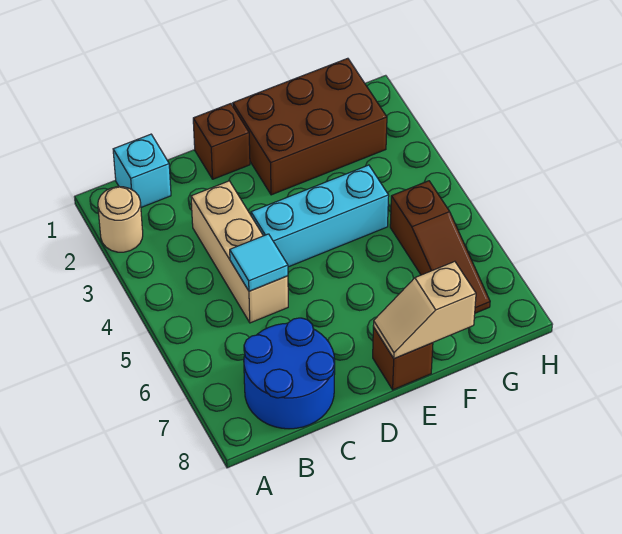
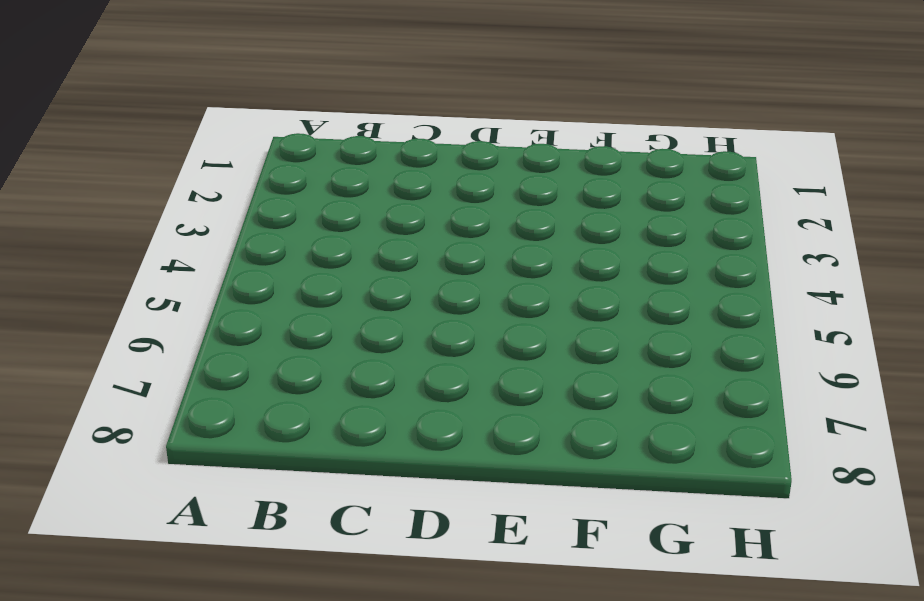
none -> tan 1x1 round brick [98,187,143,252]
none -> cyan 1x1 brick [113,134,171,207]

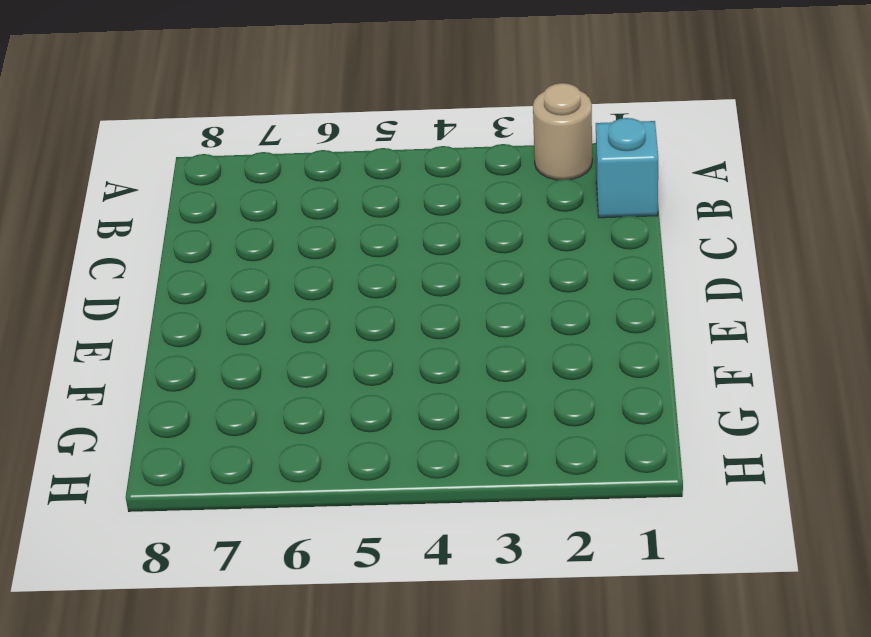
none -> blue 2x2 round brick [244,318,335,429]
none -> tan 1x3 brick [191,181,288,323]

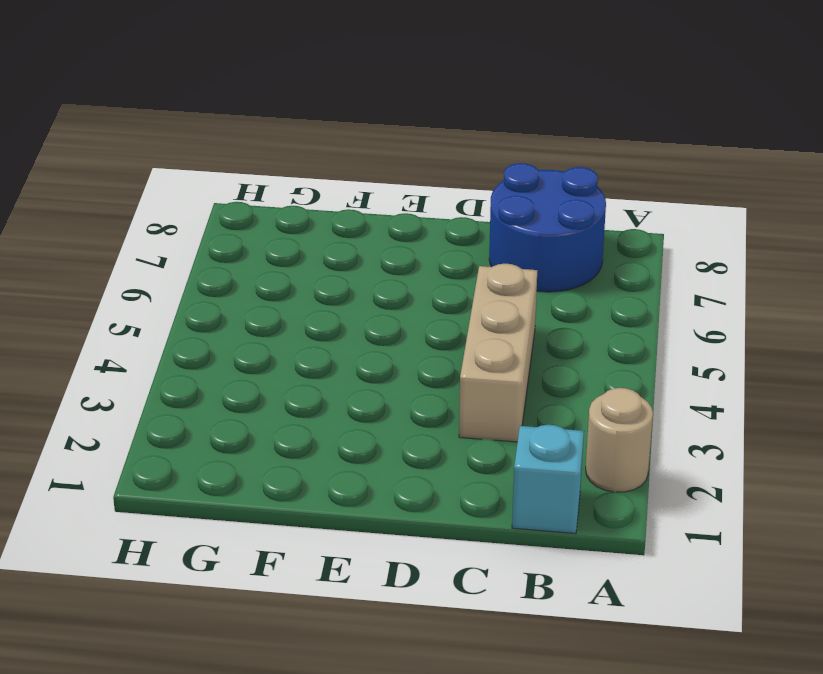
none -> brown 1x1 brick [193,104,250,179]
none -> cyan 1x3 brick [251,165,389,267]

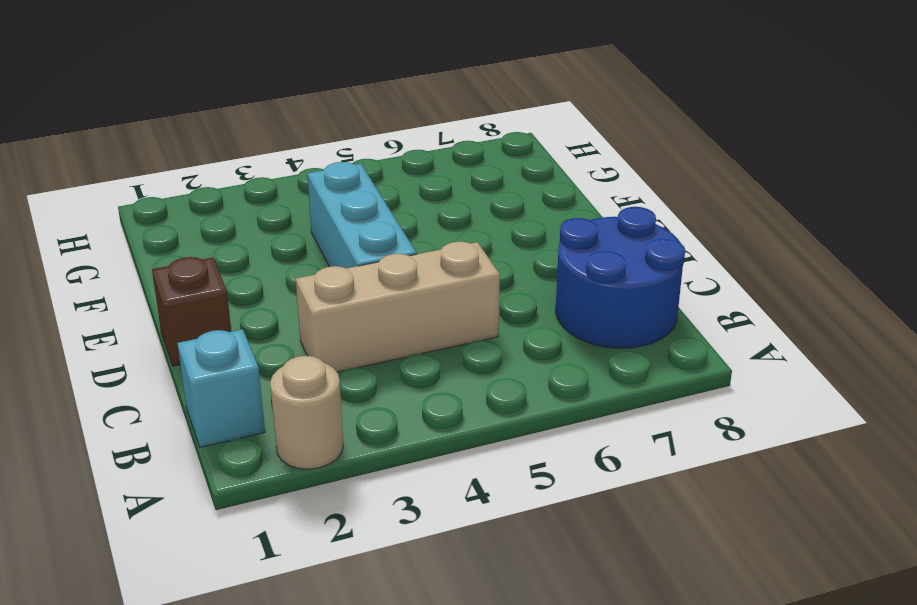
none -> brown 2x3 brick [233,58,387,195]
none -> brown 1x1 brick [373,327,433,390]

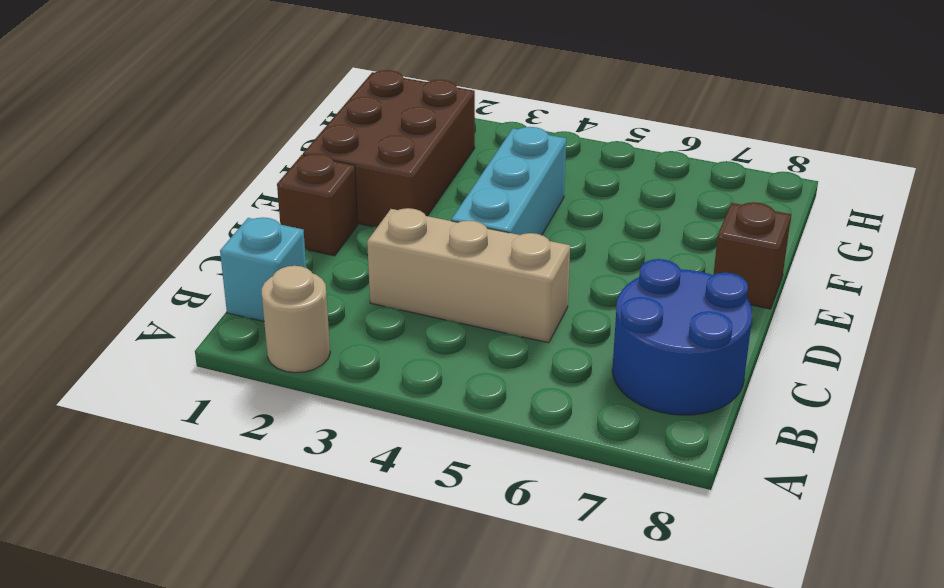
none -> brown 1x3 slope [390,181,490,313]
none -> cyan 1x1 tile [230,234,288,291]

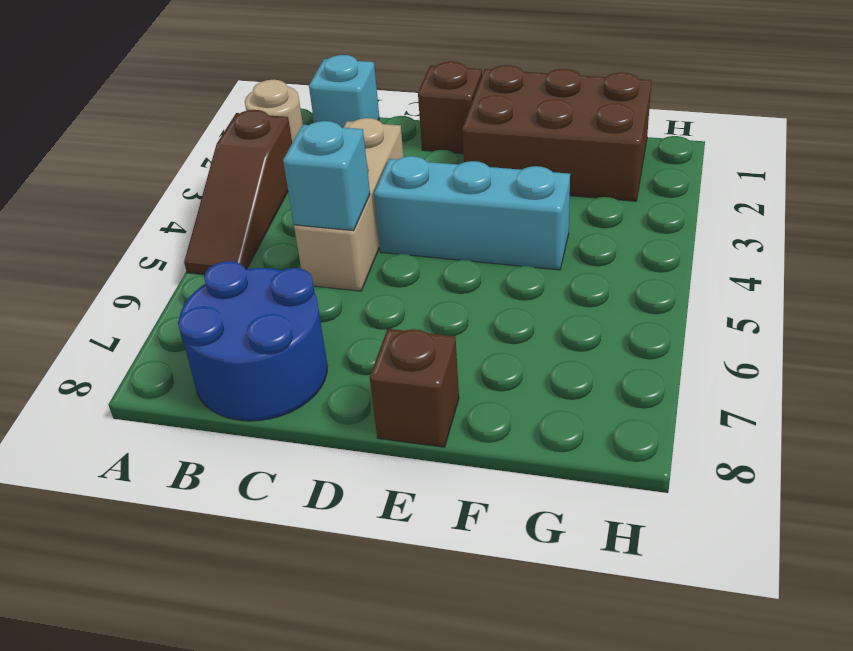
brown 1x3 slope [184,110,292,275] -> brown 1x3 slope moved to [390,181,490,313]
cyan 1x1 brick [283,121,370,231] -> cyan 1x1 tile [230,234,288,291]
none -> tan 1x2 slope [373,261,476,359]

